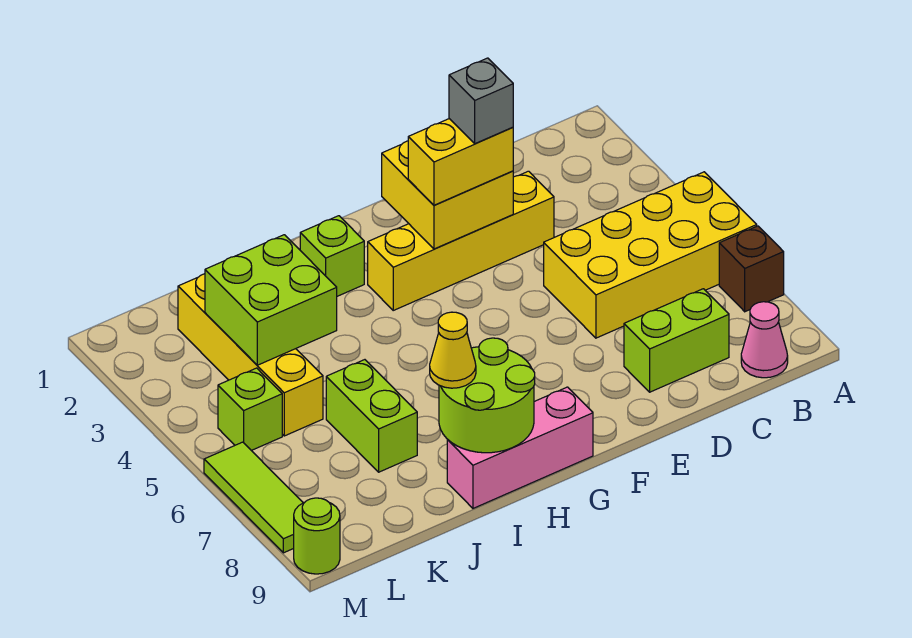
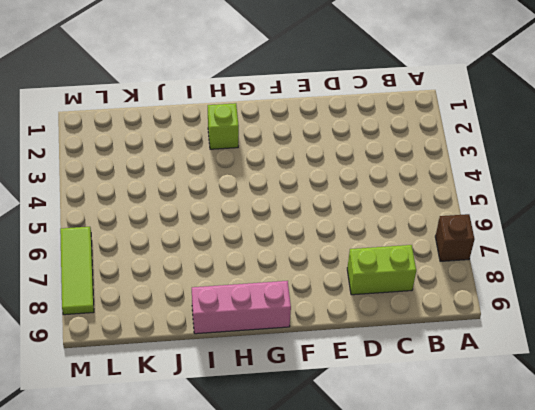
none -> yellow 2x4 brick [544,172,757,338]
none -> pink 1x1 cone [741,302,788,378]
none -> yellow 1x4 brick [368,171,554,310]

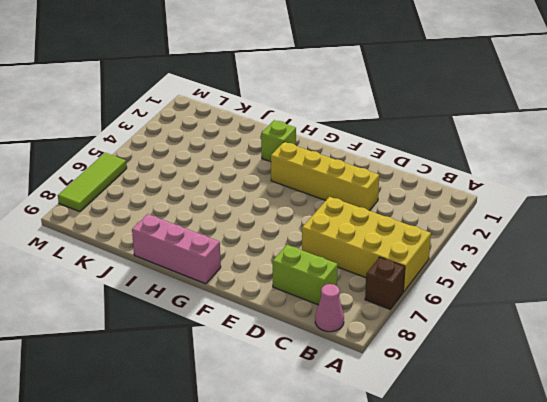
none -> lime 1x2 brick [326,360,417,472]
none -> yellow 1x4 brick [178,274,323,436]
none -> lime 1x1 brick [218,368,282,451]

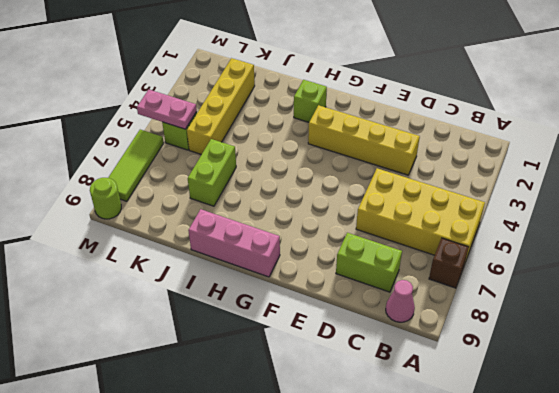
pink 1x2 plate [137,90,197,129] -> none
none -> yellow 2x2 brick [382,141,513,249]
none -> lime 2x2 round brick [439,338,535,453]
none -> lime 2x2 brick [205,235,337,365]

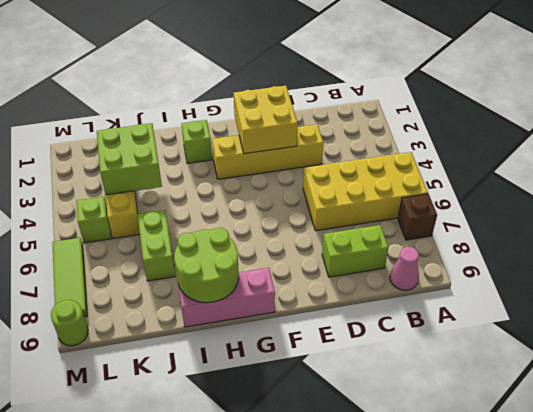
none -> yellow 1x2 brick [408,119,513,205]
none -> yellow 1x1 cone [430,312,476,388]
none -> grey 1x1 brick [449,58,513,144]

